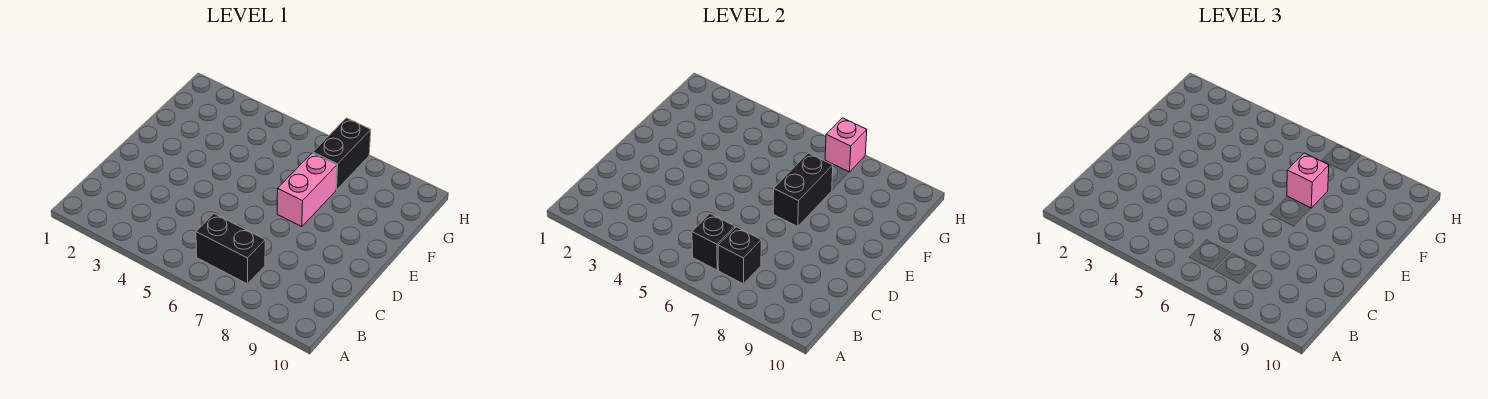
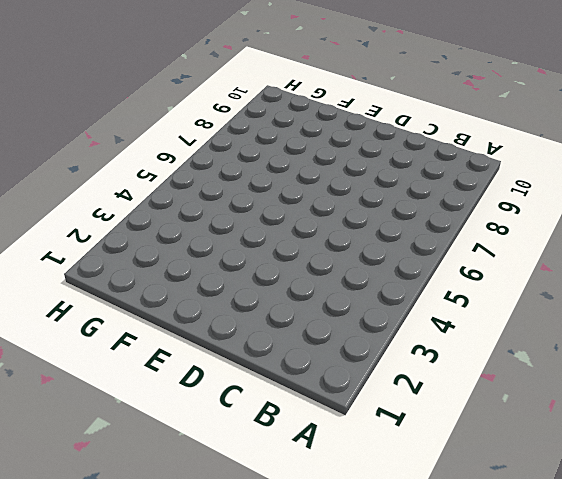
none -> black 1x2 brick [196,214,265,284]
none -> pink 1x2 brick [277,153,337,227]

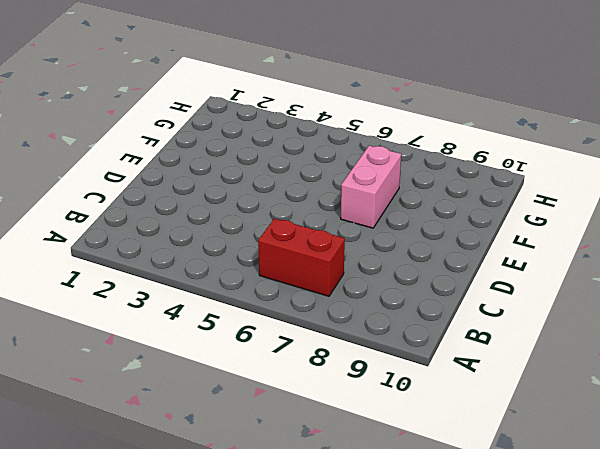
red 1x2 brick [258,218,345,296] -> black 1x2 brick [196,214,265,284]
none -> black 1x2 brick [313,118,371,190]
none -> black 1x1 brick [692,214,735,270]

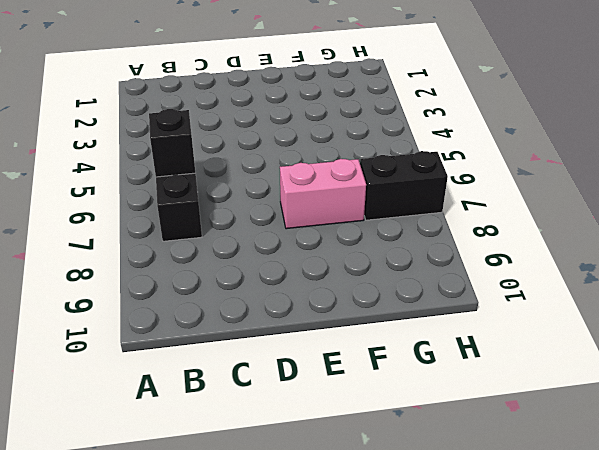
none -> black 1x1 brick [718,227,761,284]
none -> black 1x2 brick [773,153,833,227]

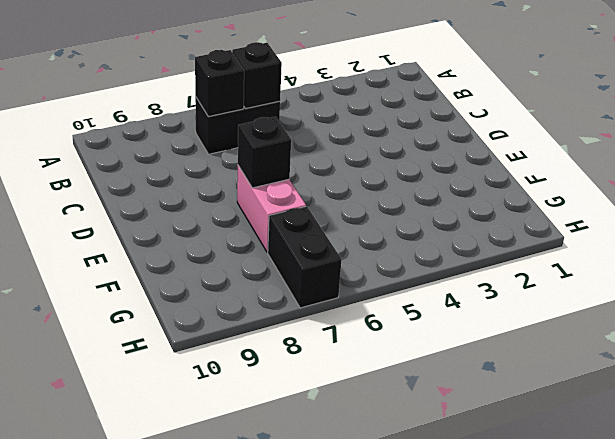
black 1x1 brick [238,117,291,188] -> black 1x2 brick [773,153,833,227]
none -> pink 1x1 brick [825,118,867,172]
none -> pink 1x1 brick [1287,153,1329,208]

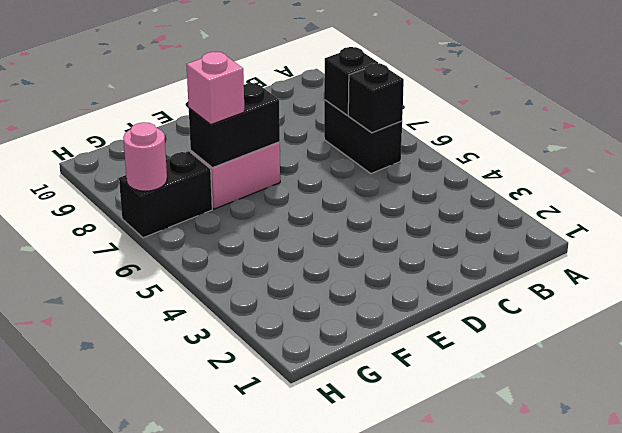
pink 1x1 round brick [123,122,167,191] -> pink 1x1 brick [825,118,867,172]

